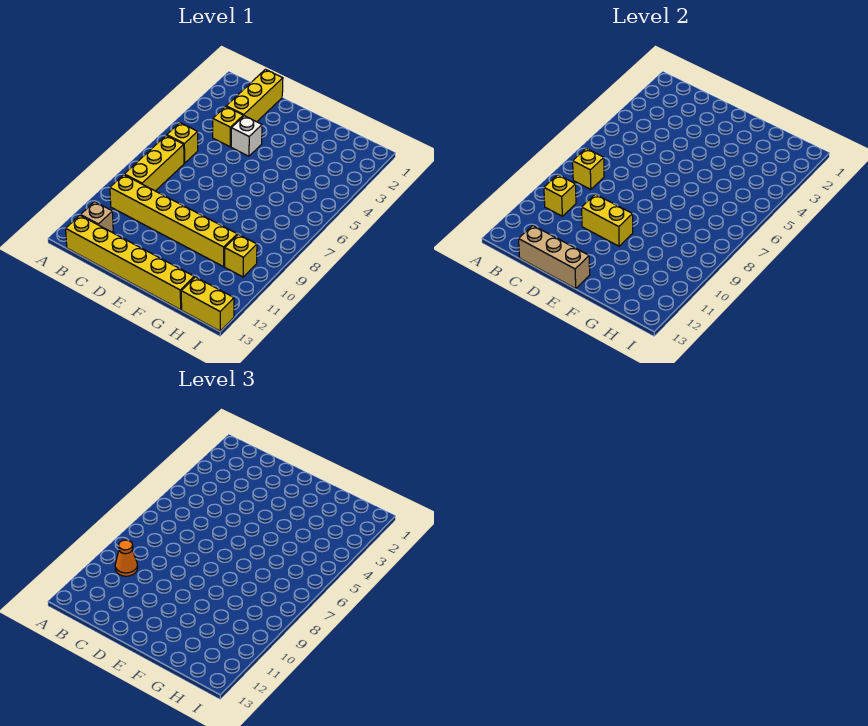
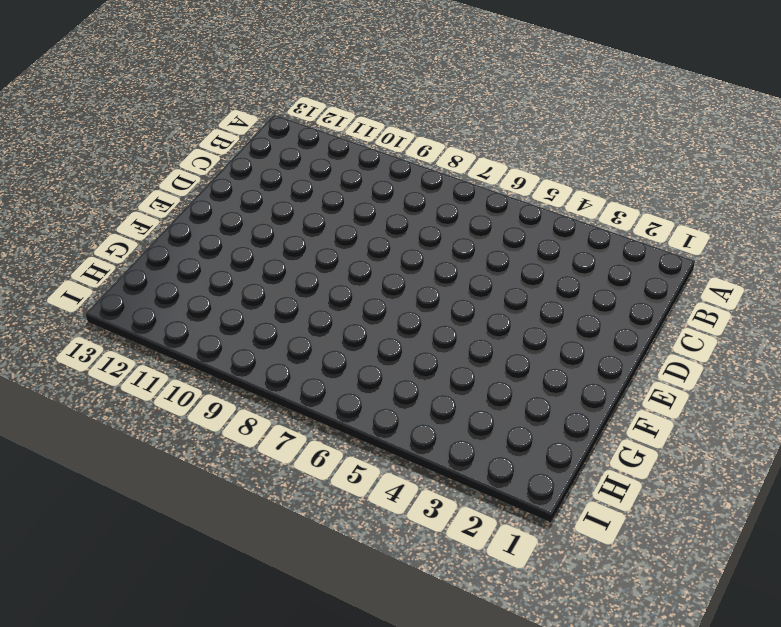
none -> yellow 1x1 brick [167,123,198,163]
none -> yellow 1x3 brick [124,135,184,191]
none -> yellow 1x6 brick [110,175,237,267]

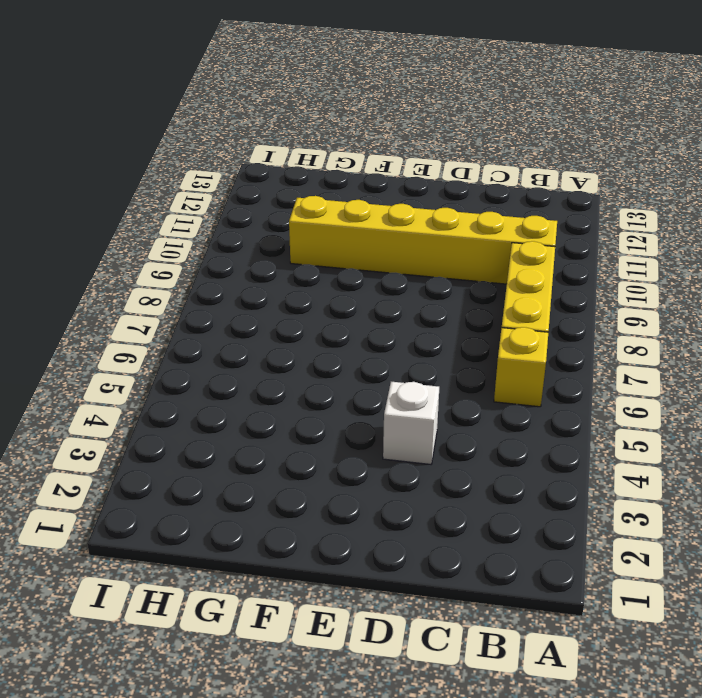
none -> tan 1x1 brick [81,202,113,232]
none -> yellow 1x6 brick [66,215,194,310]
none -> yellow 1x3 brick [226,69,283,122]

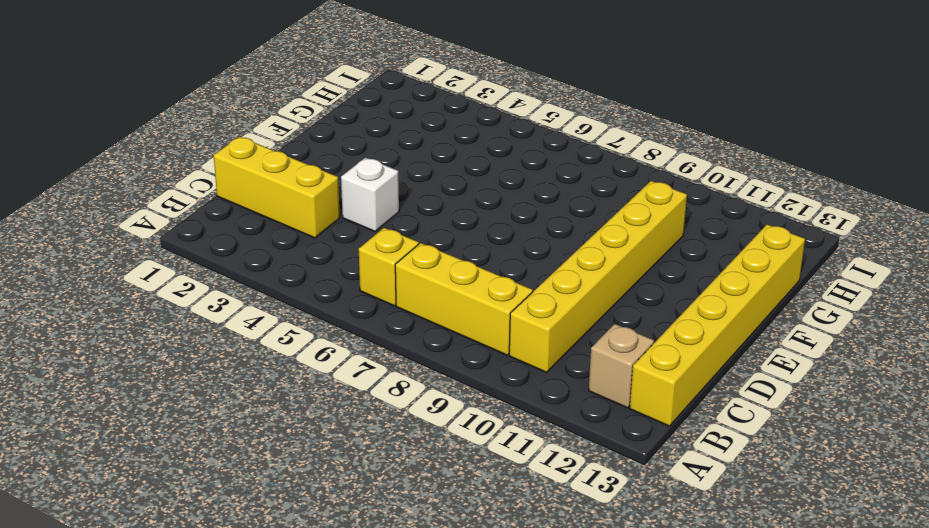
none -> yellow 1x1 brick [213,107,243,147]
none -> yellow 1x1 brick [225,234,257,277]
none -> yellow 1x2 brick [181,277,234,331]

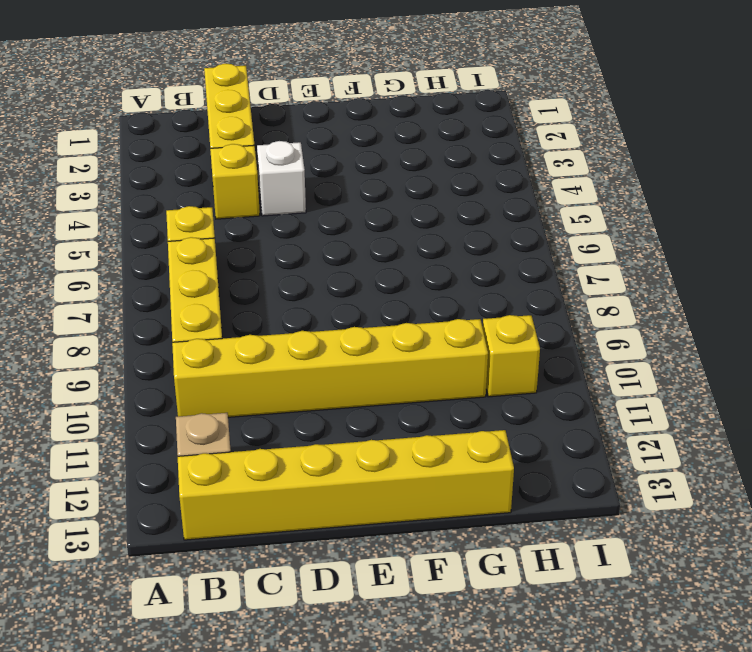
none -> yellow 1x2 brick [181,277,234,331]
none -> yellow 1x1 brick [573,148,604,190]
none -> yellow 1x1 brick [544,175,576,216]

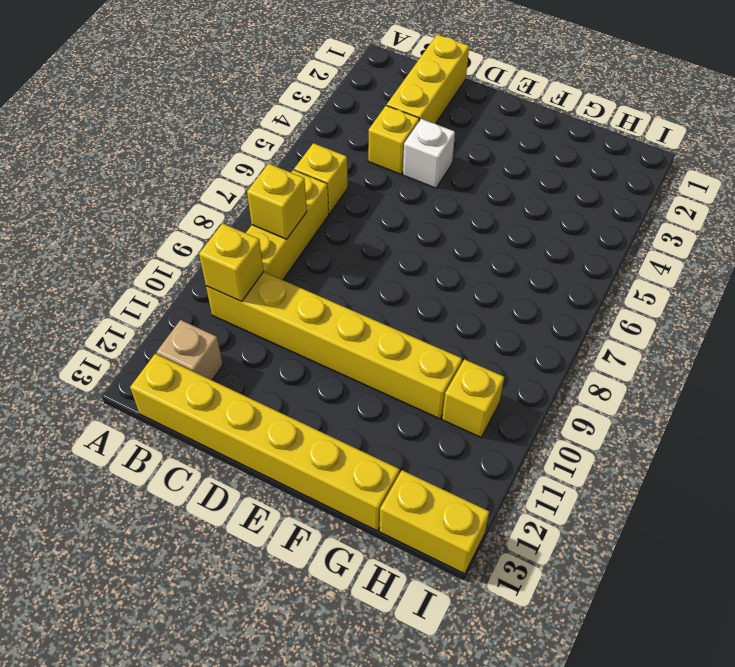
none -> tan 1x3 brick [519,225,590,289]
none -> yellow 1x2 brick [582,194,633,246]
none -> orange 1x1 cone [115,540,138,576]

